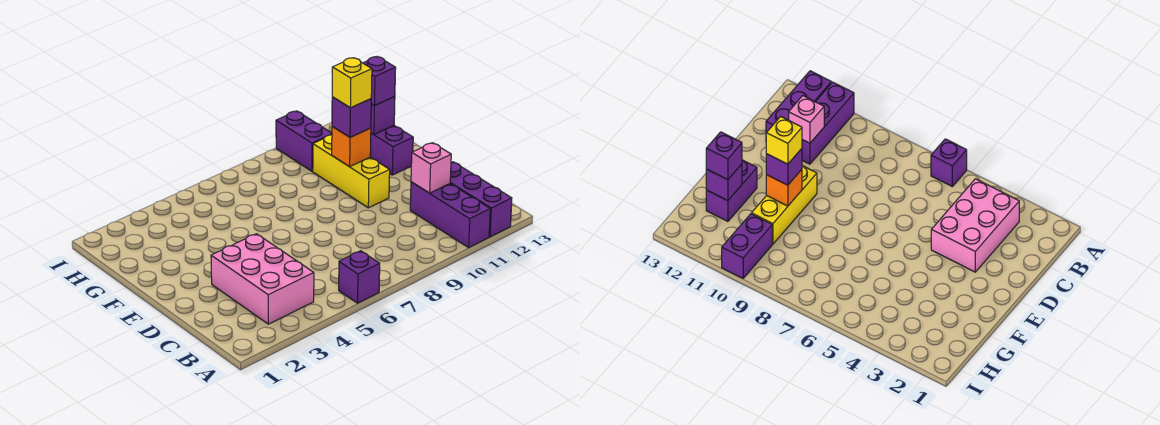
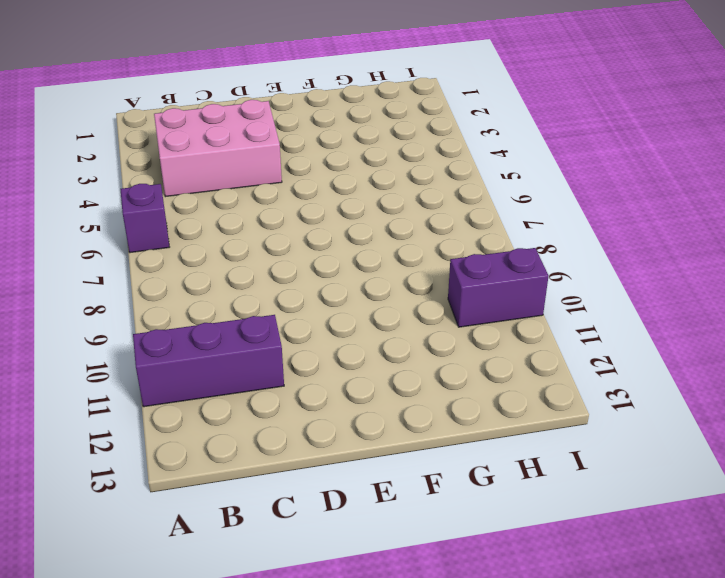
none -> purple 1x3 brick [450,162,512,237]
none -> yellow 1x3 brick [313,135,390,208]
none -> purple 1x2 brick [370,126,413,175]

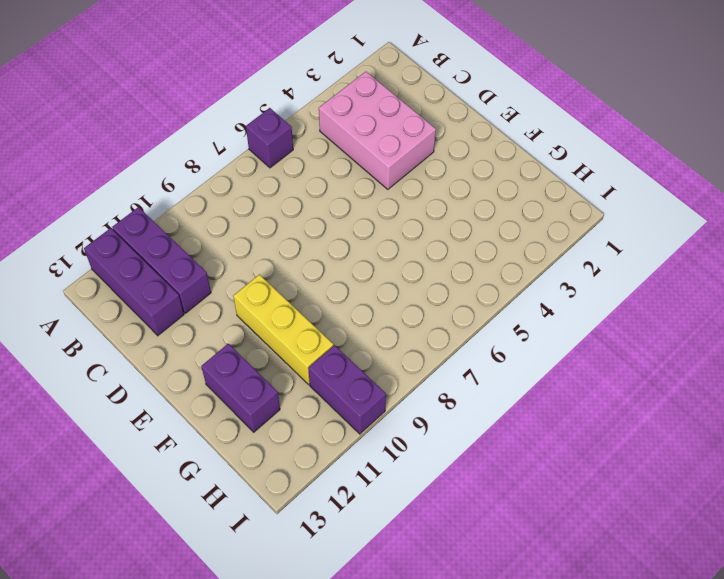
none -> pink 1x1 brick [411,143,451,193]
none -> orange 1x1 brick [332,127,371,167]
none -> purple 1x1 brick [371,97,395,134]

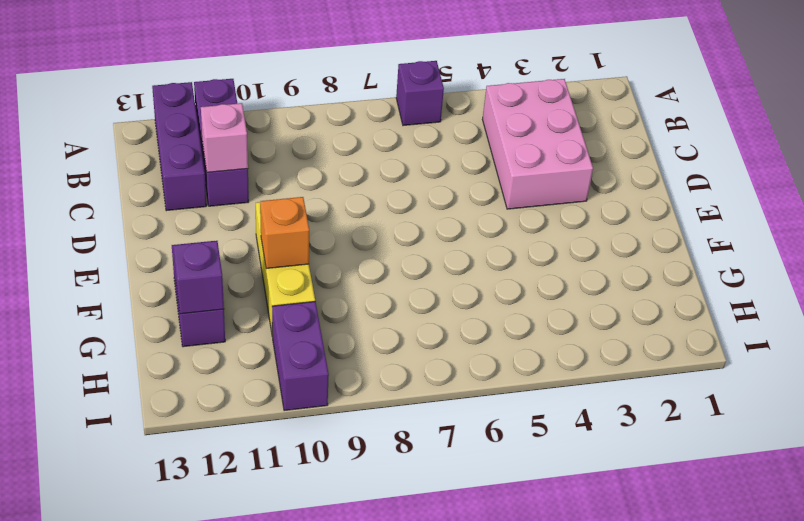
none -> purple 1x1 brick [332,97,371,137]
none -> purple 1x1 brick [363,56,396,106]
none -> yellow 1x1 brick [332,58,372,108]

